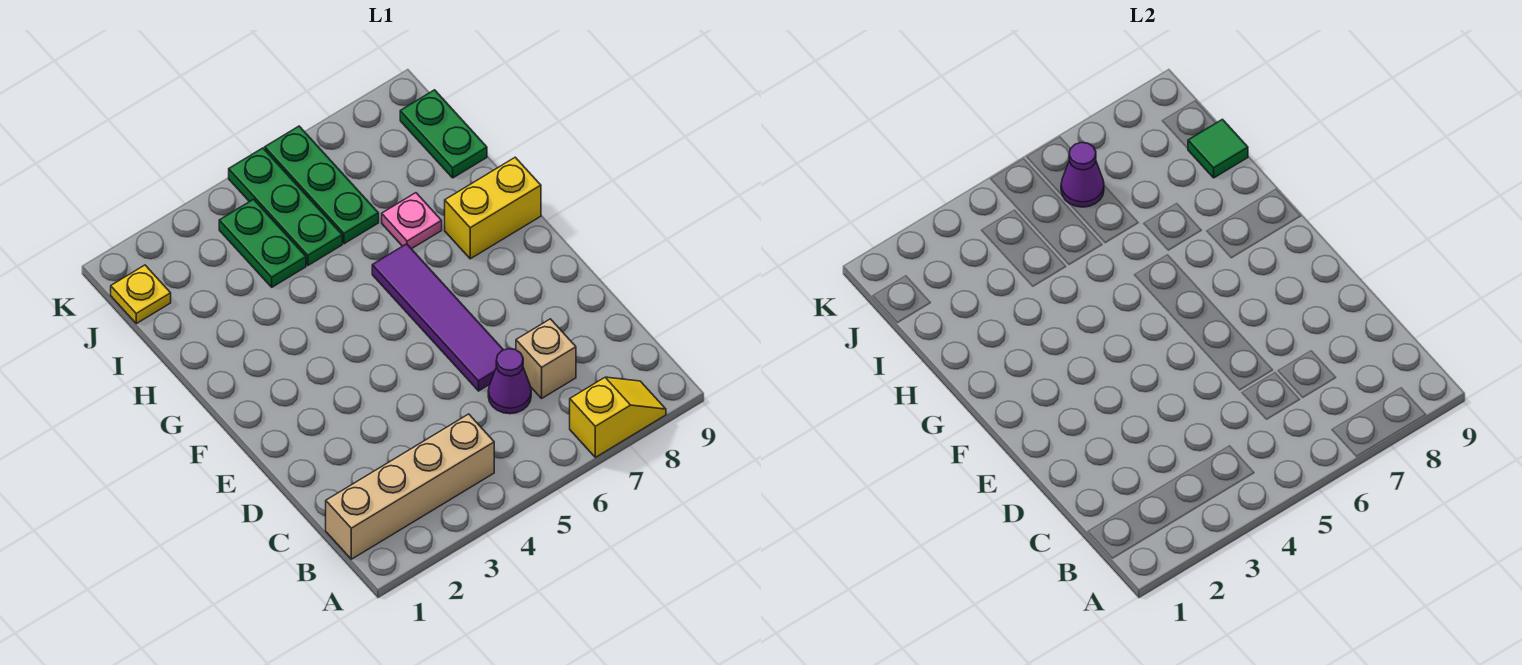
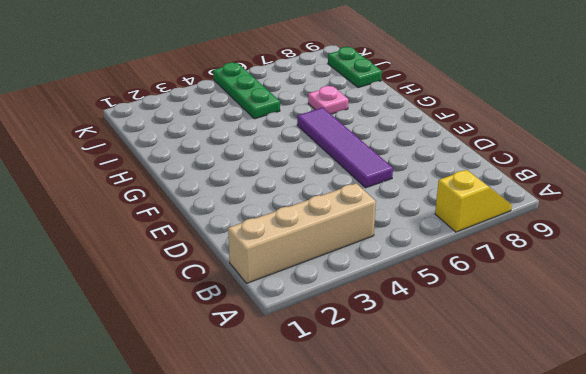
none -> purple 1x1 cone [488,349,531,414]
none -> tan 1x1 brick [516,319,576,398]
none -> yellow 1x2 brick [445,157,541,259]

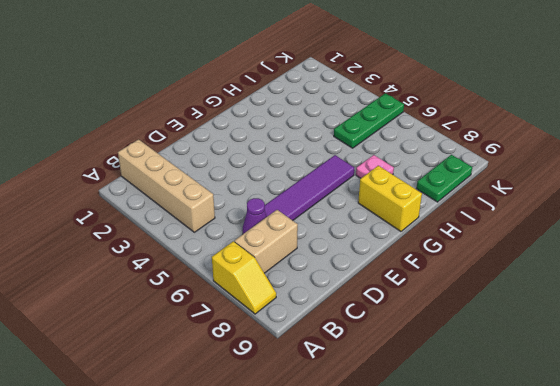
tan 1x2 brick [235,210,298,273] -> tan 1x1 brick [516,319,576,398]
none -> green 1x2 plate [219,199,306,287]
none -> green 1x3 plate [265,126,379,244]
none -> yellow 1x1 plate [111,265,171,324]

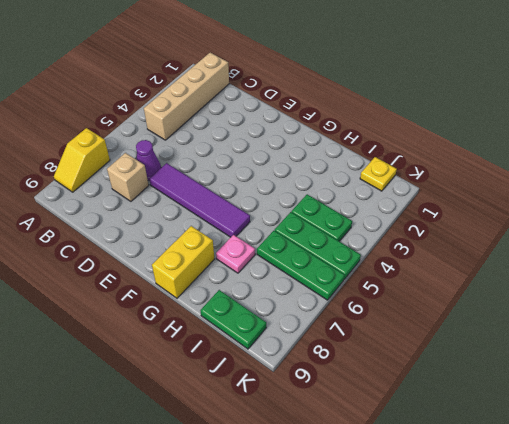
none -> green 1x1 tile [1188,119,1248,178]
none -> purple 1x1 cone [1061,142,1104,207]

